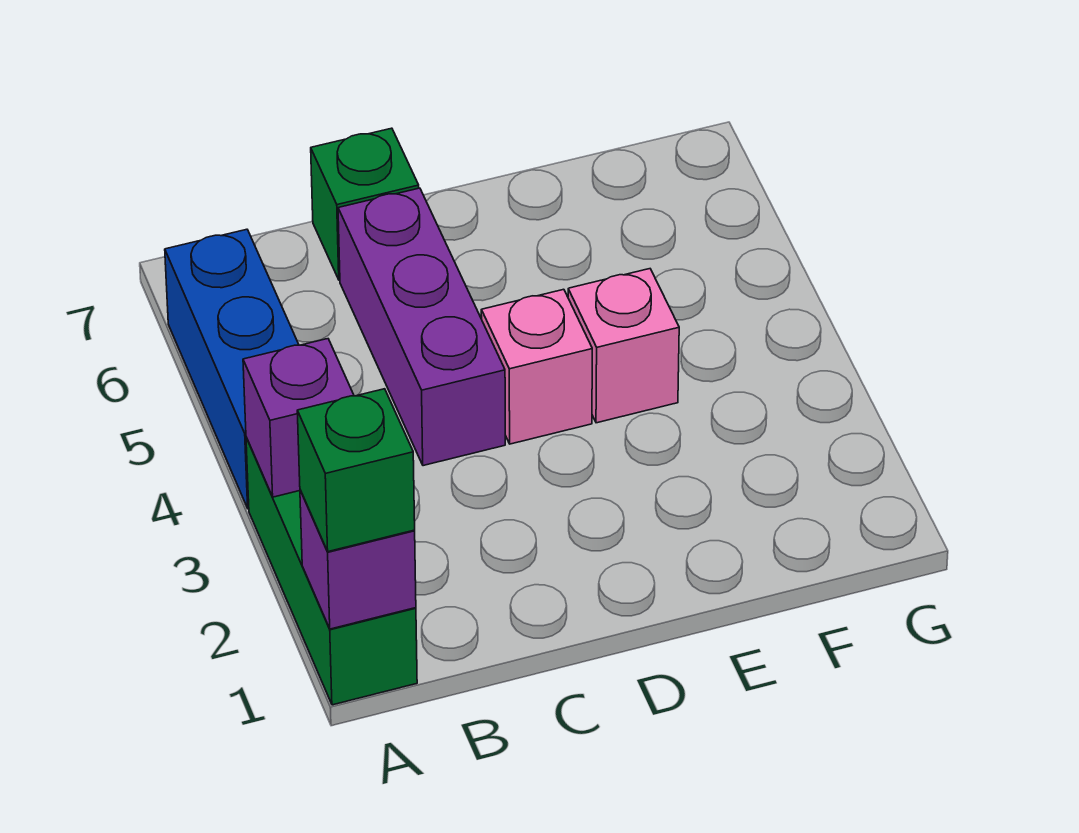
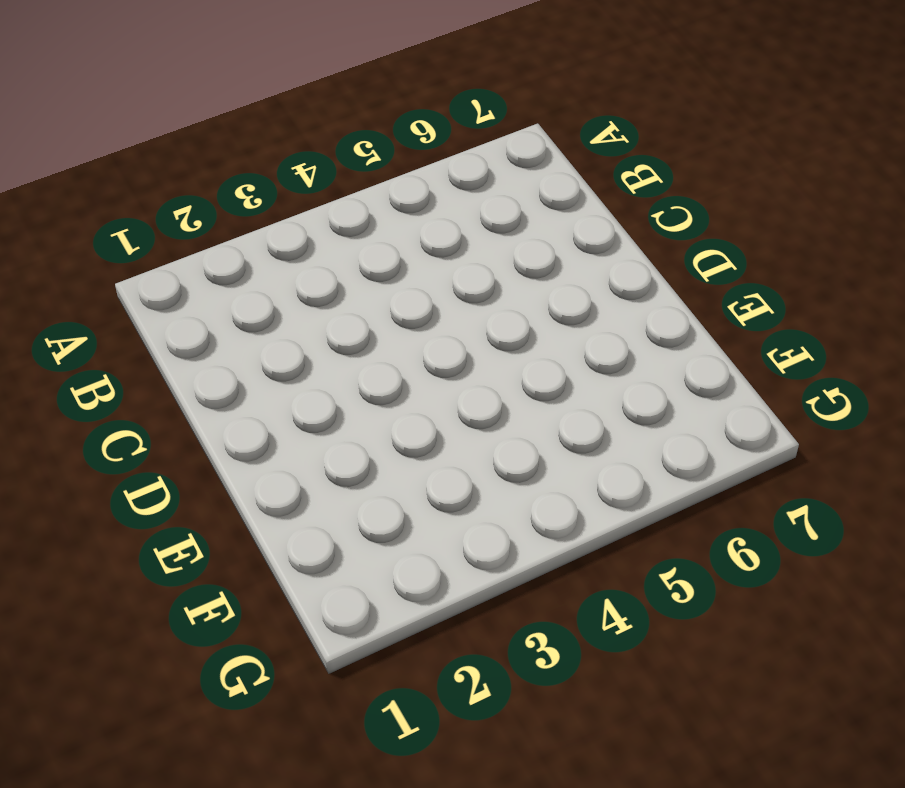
none -> green 1x3 brick [246,437,417,705]
none -> blue 1x3 brick [165,229,299,509]

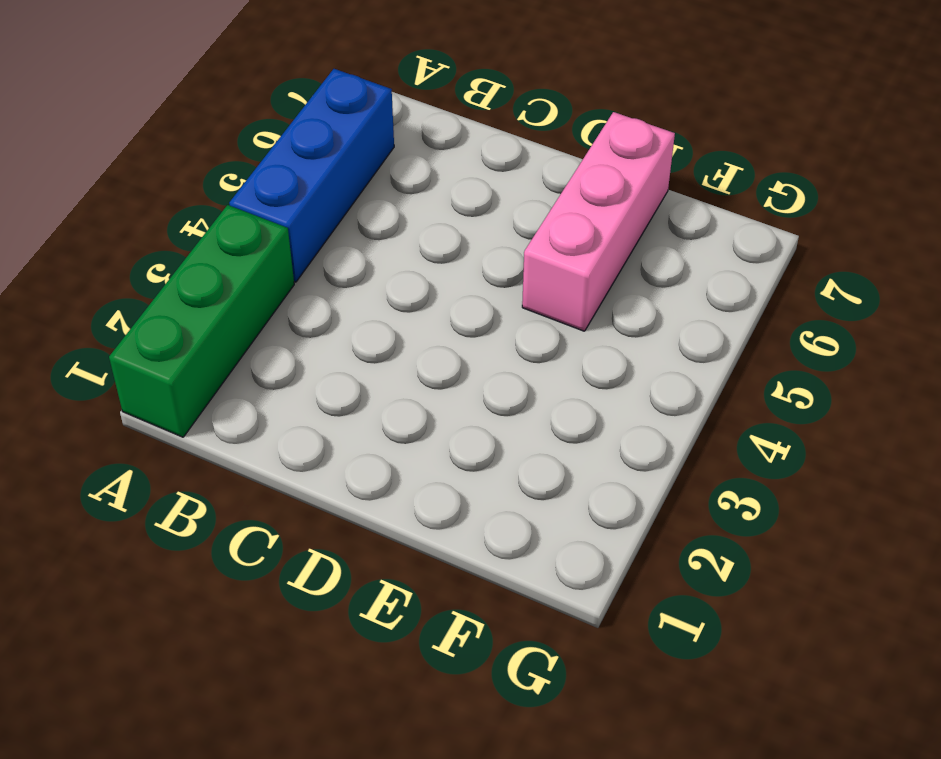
pink 1x3 brick [522,112,675,331] -> none
none -> purple 1x3 brick [338,188,505,466]
none -> green 1x1 brick [311,128,419,280]

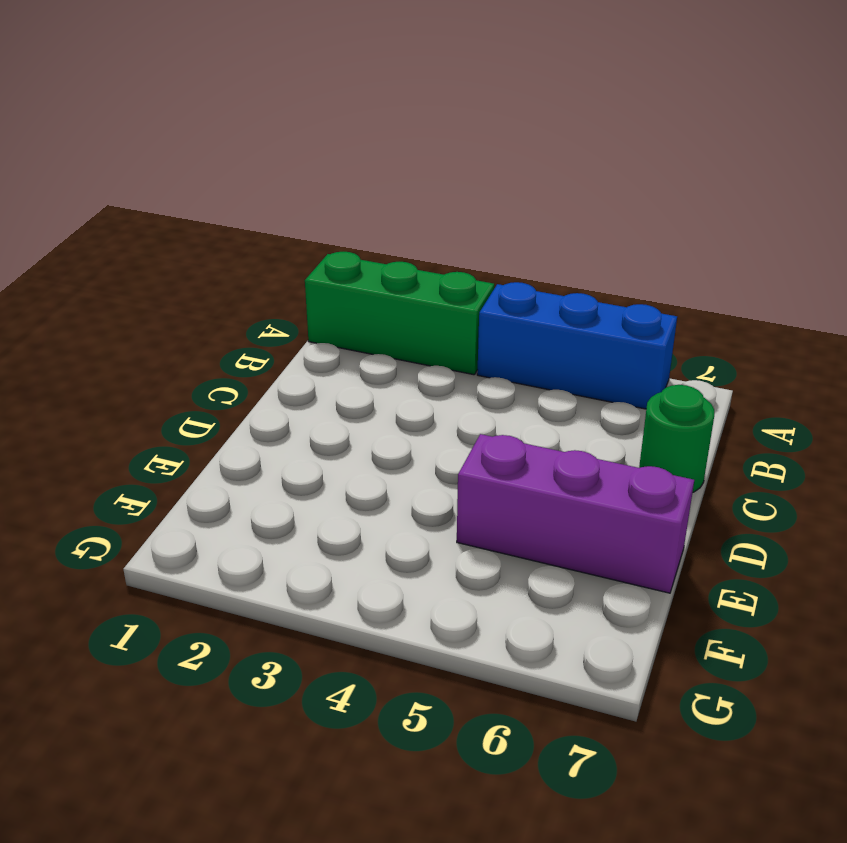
green 1x1 round brick [639,385,714,492] -> green 1x1 brick [311,128,419,280]
purple 1x3 brick [457,434,694,593] -> purple 1x3 brick moved to [338,188,505,466]
none -> pink 1x1 brick [481,289,592,444]
none -> pink 1x1 brick [568,269,679,423]

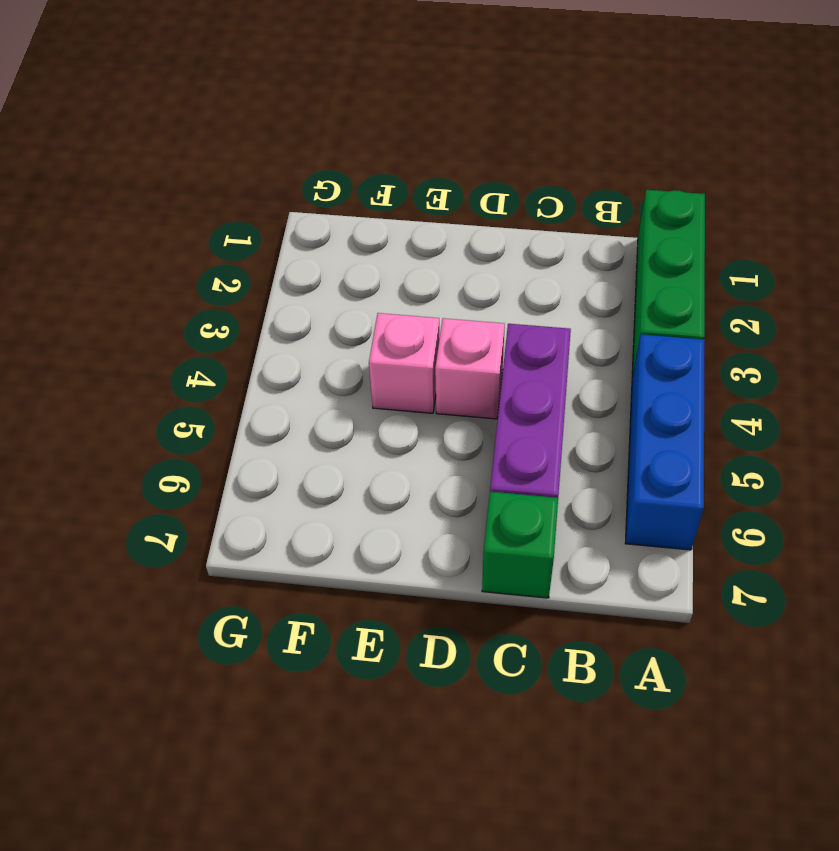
none -> purple 1x1 brick [300,490,416,629]
none -> purple 1x1 brick [243,339,354,497]

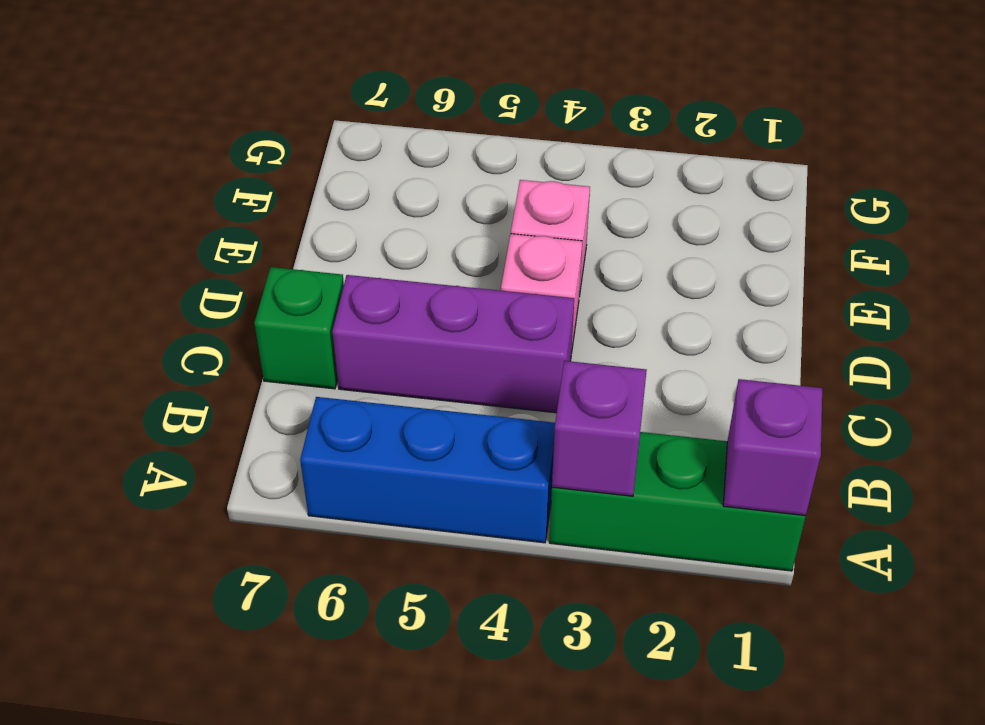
none -> green 1x1 brick [297,389,415,552]

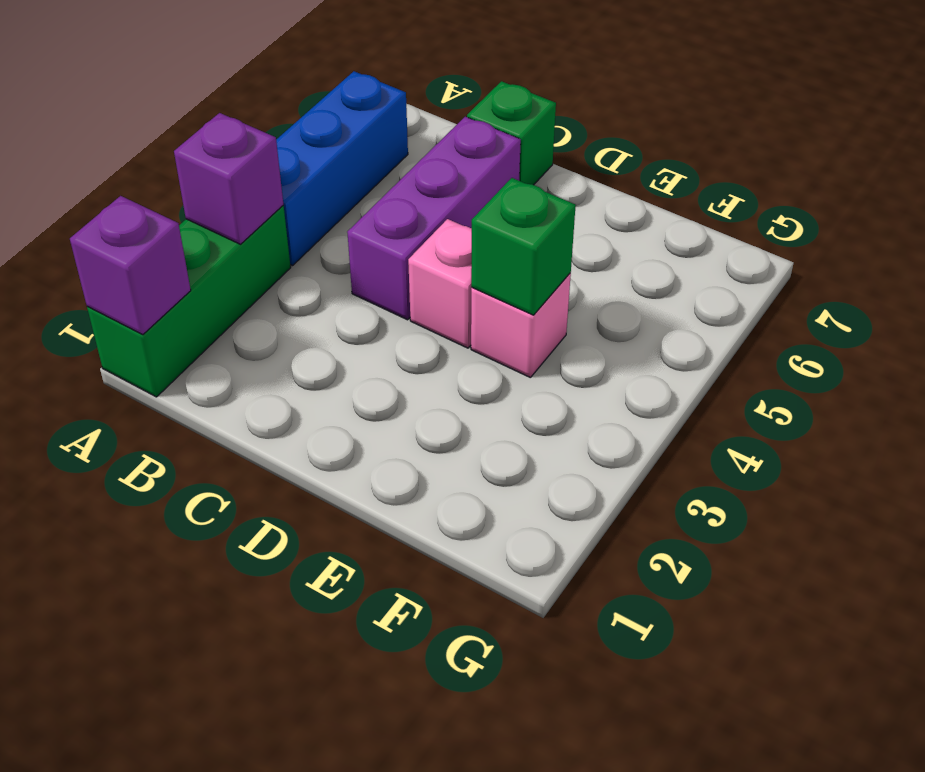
green 1x1 brick [471,178,576,315] -> green 1x1 brick moved to [297,389,415,552]

